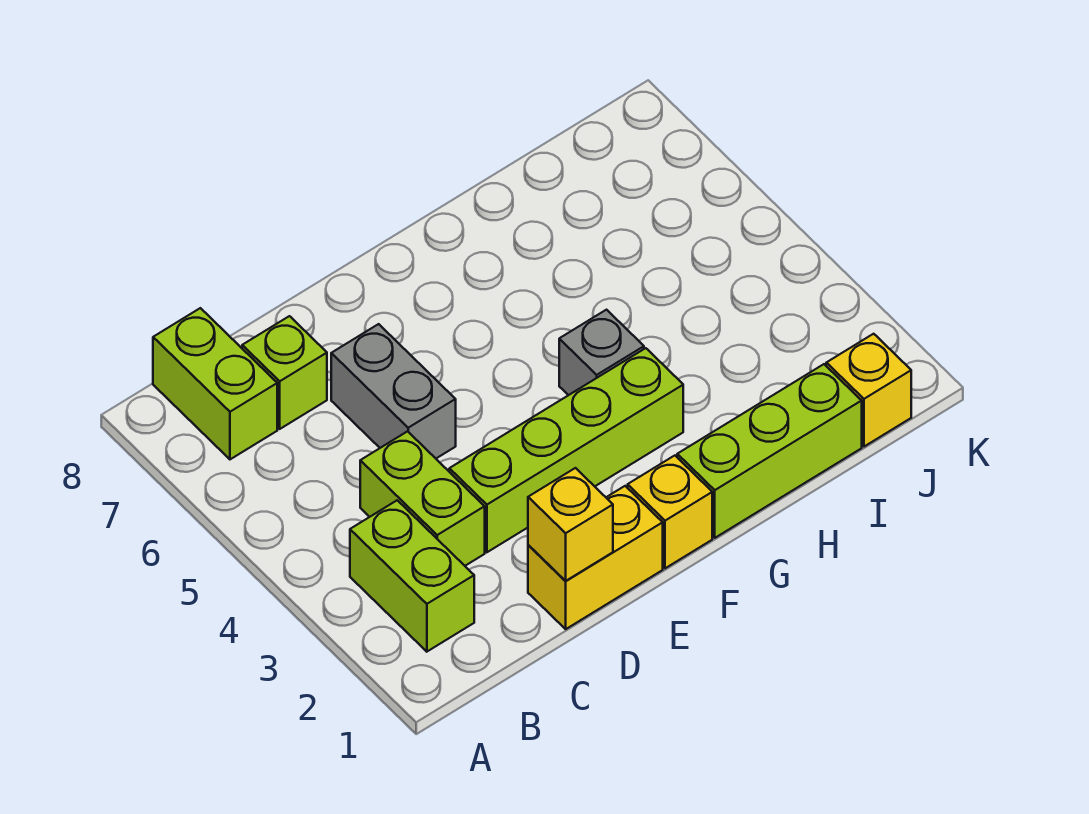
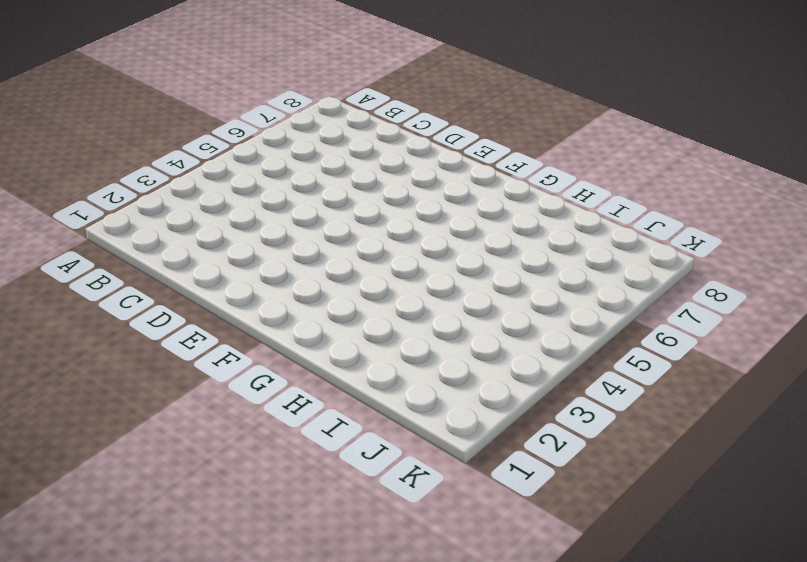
none -> lime 1x2 brick [350,500,474,652]
none -> lime 1x2 brick [153,308,277,459]
none -> lime 1x2 brick [360,431,485,566]

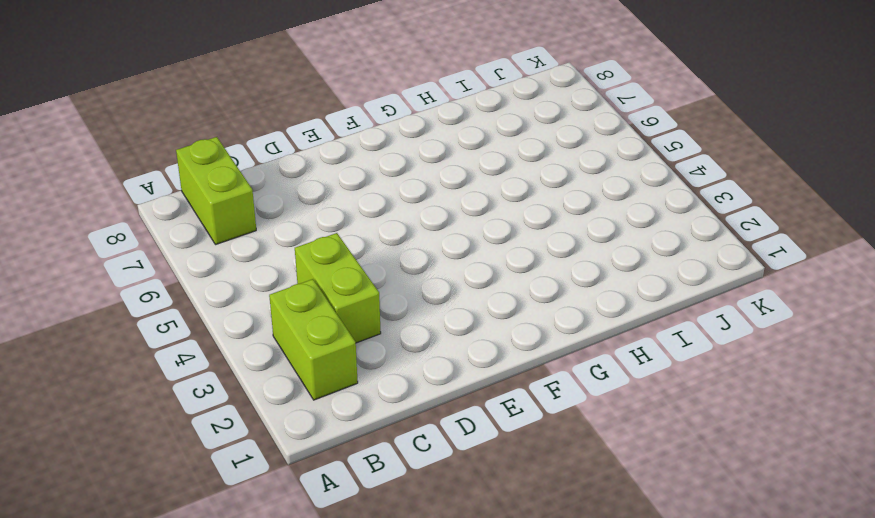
none -> lime 1x1 brick [242,316,327,429]
none -> yellow 1x2 brick [528,486,663,629]
none -> lime 1x4 brick [449,348,683,552]

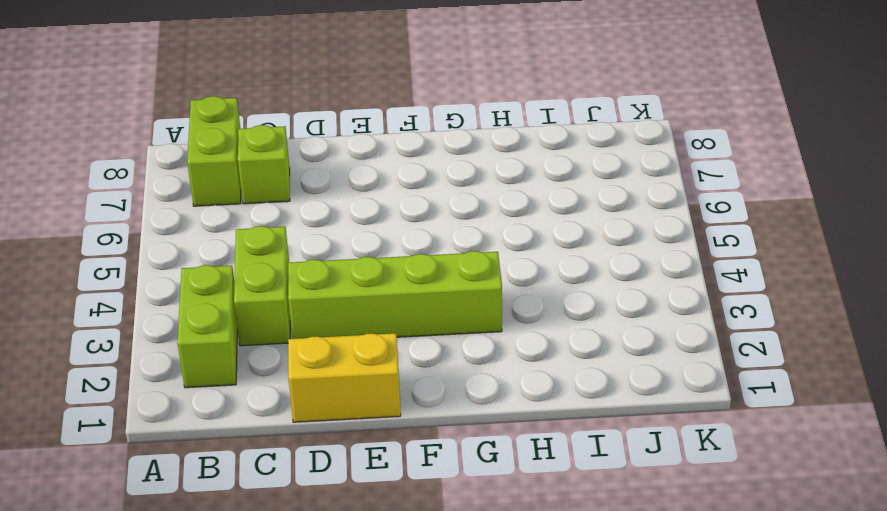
none -> grey 1x2 brick [331,324,456,458]
none -> yellow 1x1 brick [628,456,712,568]
none -> lime 1x3 brick [677,364,862,538]

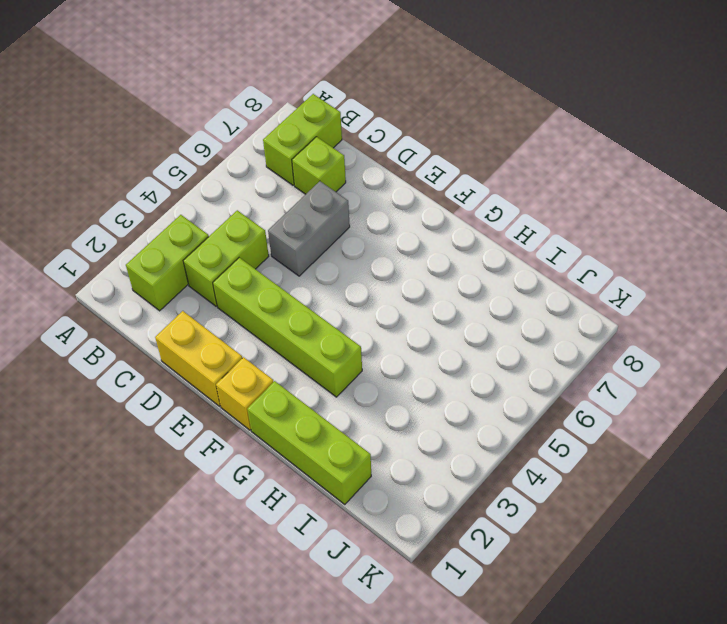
none -> grey 1x1 brick [559,310,644,395]
none -> yellow 1x1 brick [826,334,911,447]
none -> yellow 1x1 brick [528,468,613,581]

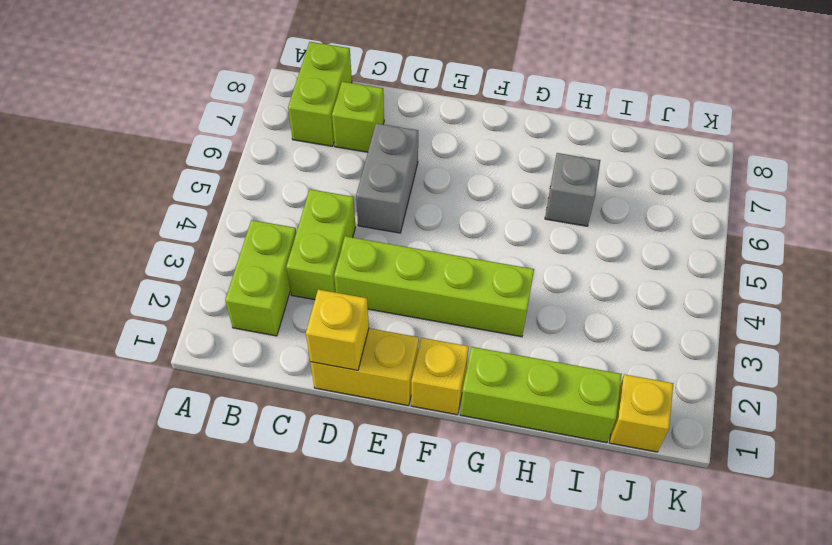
grey 1x1 brick [545,153,600,226] -> grey 1x1 brick moved to [559,310,644,395]

